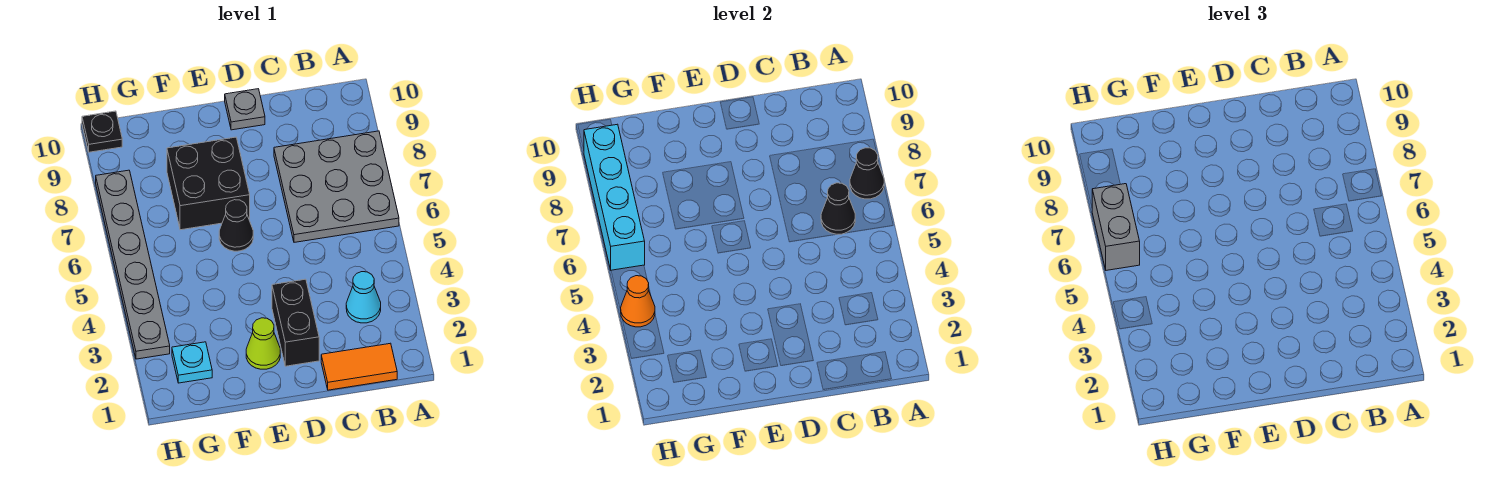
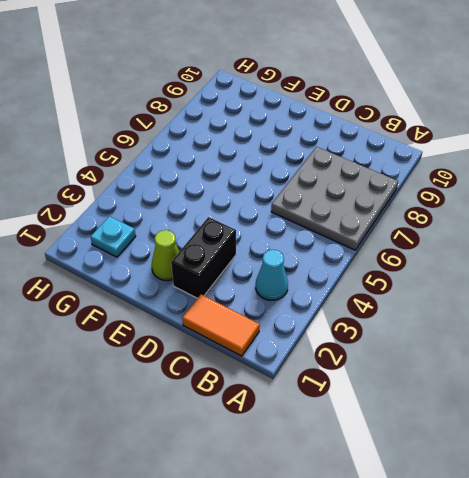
none -> grey 1x1 plate [225,89,265,130]
none -> black 1x1 cone [219,200,253,251]
none -> black 2x2 brick [167,137,250,230]

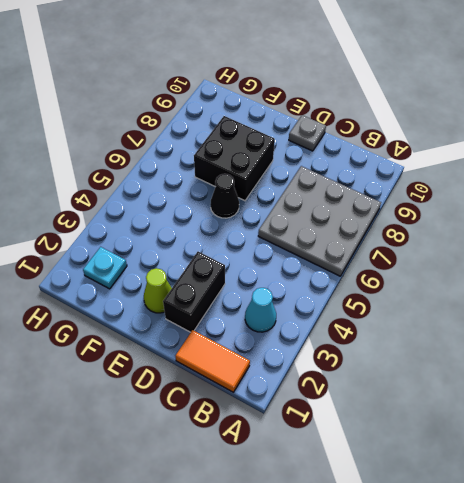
none -> grey 1x6 plate [96,170,170,359]
none -> black 1x1 plate [82,111,122,152]
none -> black 1x1 cone [850,148,884,199]

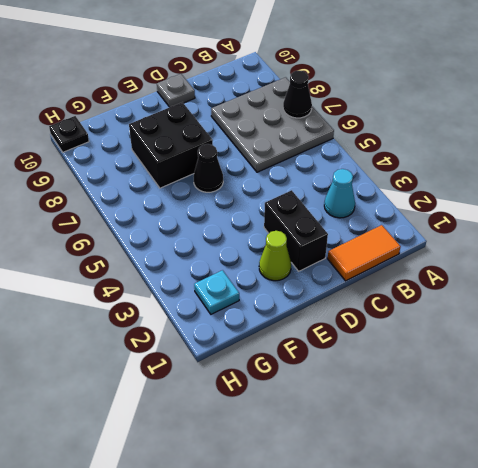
none -> grey 1x6 plate [96,170,170,359]
none -> black 1x1 cone [821,183,855,234]
none -> orange 1x1 cone [621,276,655,327]

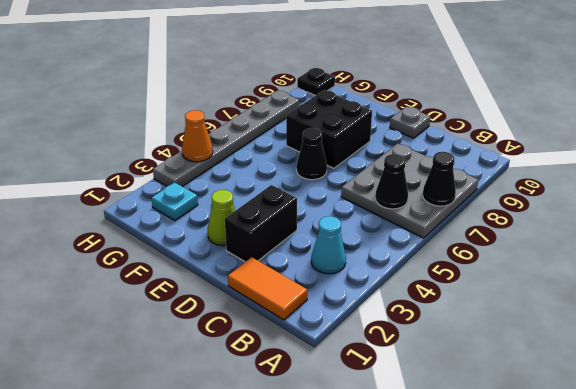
none -> cyan 1x4 brick [584,124,645,270]
none -> grey 1x2 brick [1092,184,1140,270]

